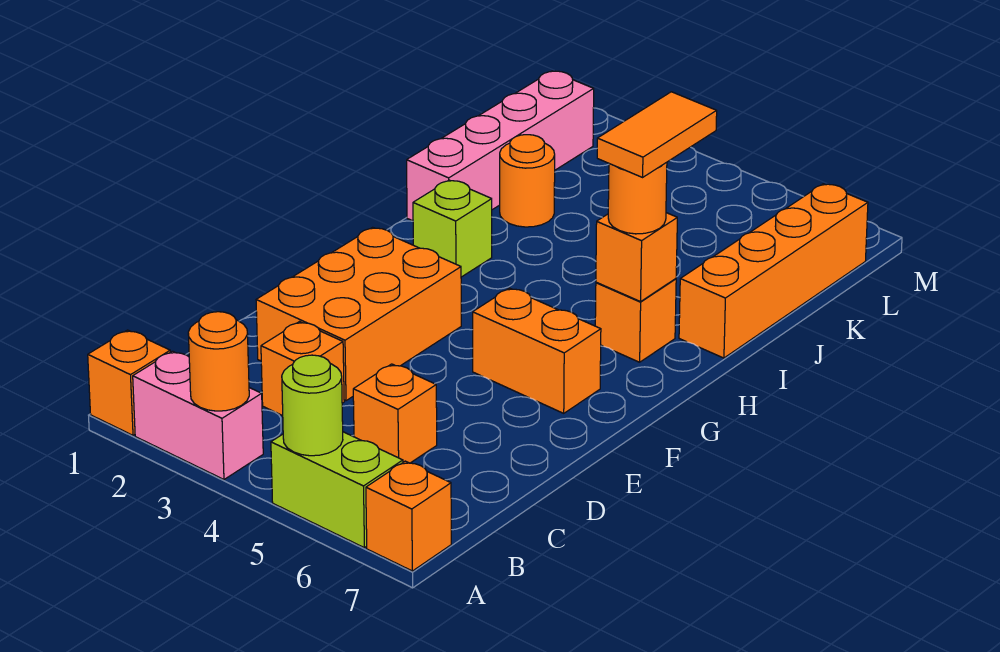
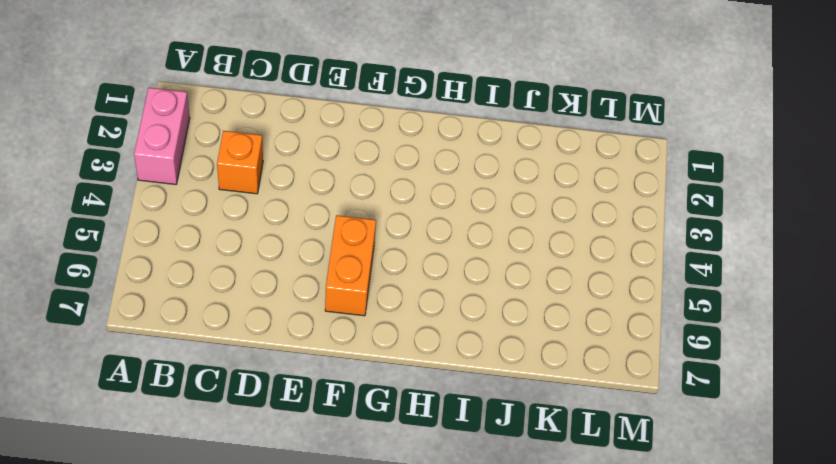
none -> orange 1x1 brick [88,330,170,435]
none -> lime 1x2 brick [271,432,403,548]
none -> orange 1x1 brick [366,461,451,571]

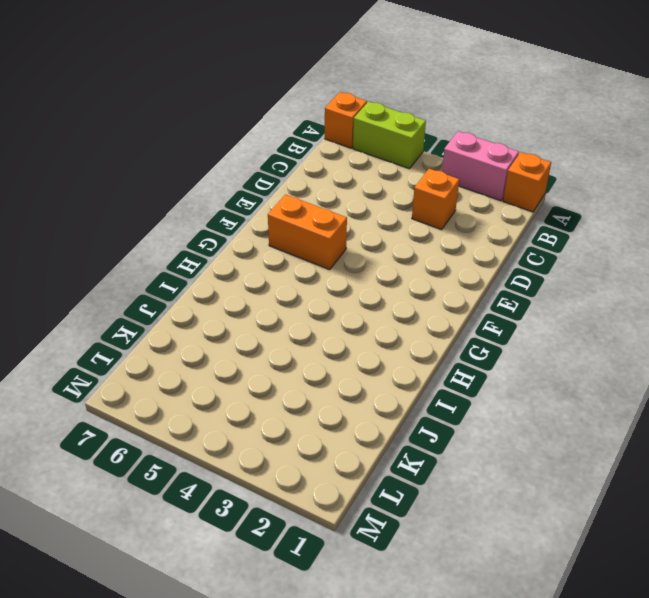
none -> orange 1x1 brick [353,364,437,463]
none -> orange 2x3 brick [256,227,461,401]
none -> lime 1x1 brick [413,180,492,277]

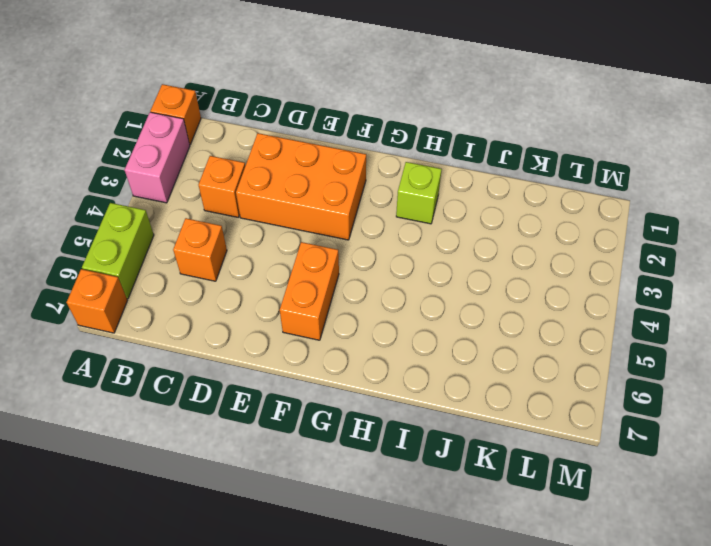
none -> orange 1x1 brick [595,279,676,362]
none -> pink 1x4 brick [407,71,594,221]
none -> orange 1x4 brick [679,184,868,358]

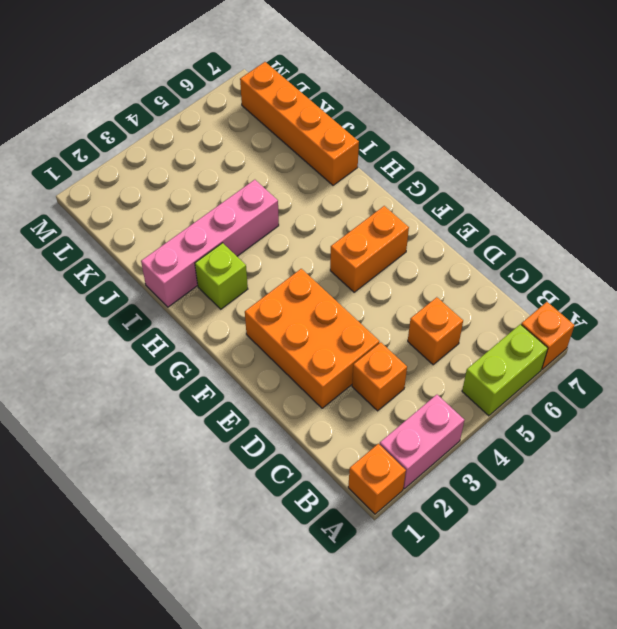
pink 1x4 brick [141,180,279,307] -> pink 1x4 brick turned to [407,71,594,221]
none -> orange 1x1 brick [595,279,676,362]
none -> orange 1x1 round brick [500,135,555,227]
none -> orange 1x1 round brick [188,312,249,411]

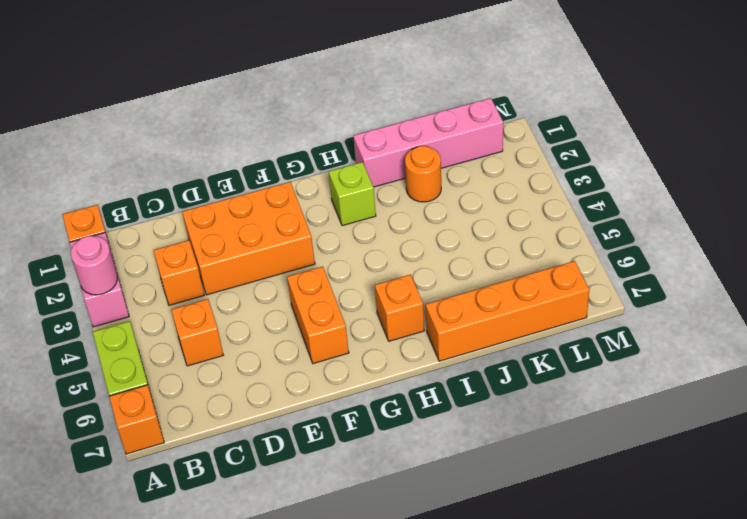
pink 1x1 round brick [71,236,117,295] -> orange 1x1 round brick [188,312,249,411]
none -> lime 1x1 round brick [282,355,343,456]
none -> orange 1x1 brick [596,213,677,302]
none -> orange 1x1 round brick [608,162,667,234]

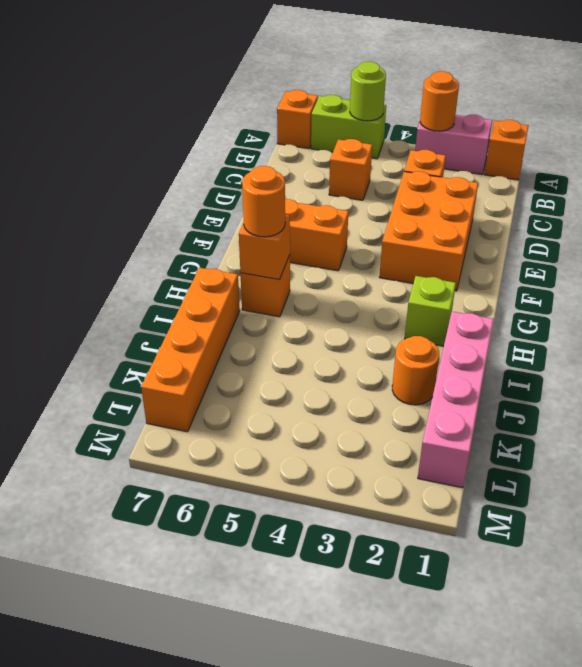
none -> orange 1x2 tile [597,92,717,177]

